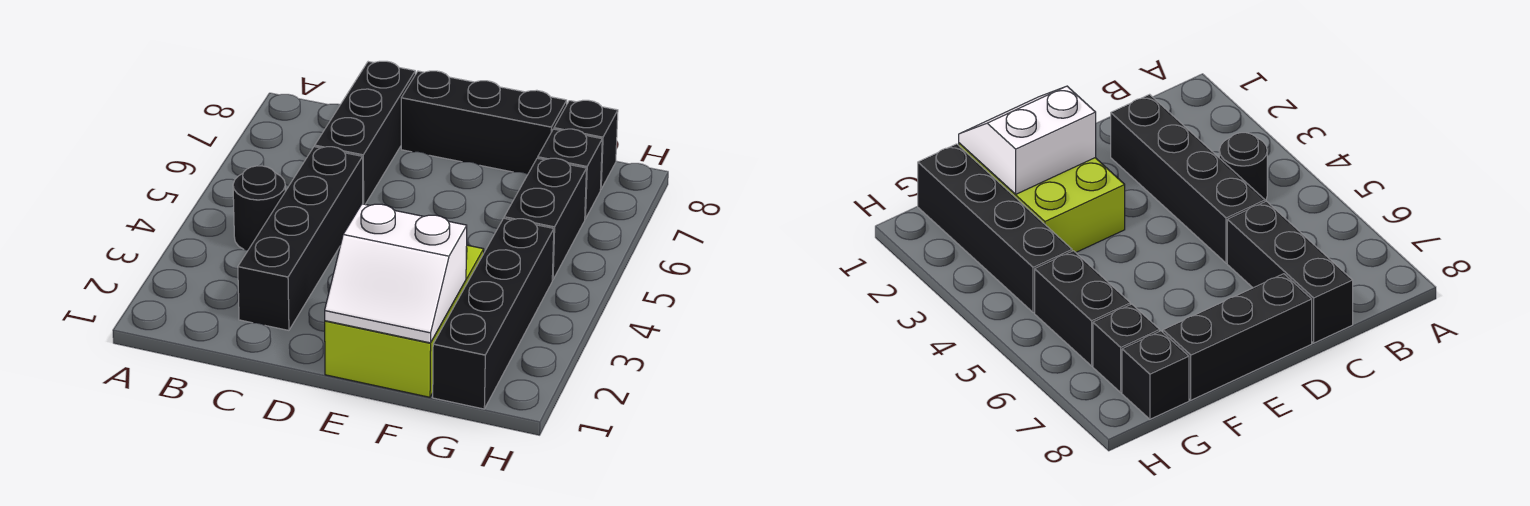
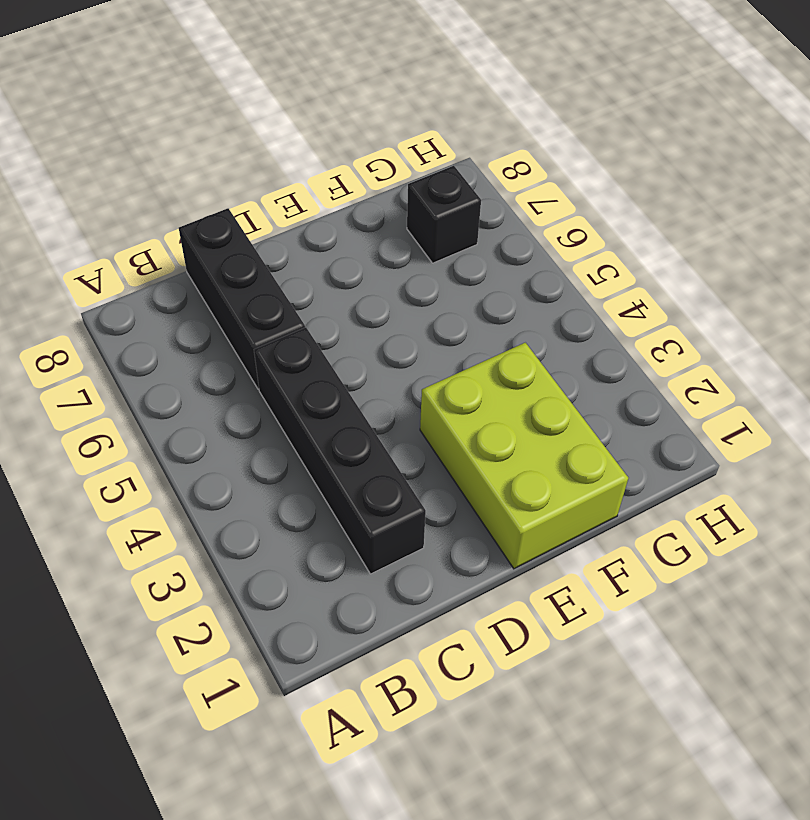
none -> black 1x1 round brick [233,166,285,250]
none -> black 1x3 brick [401,71,567,174]

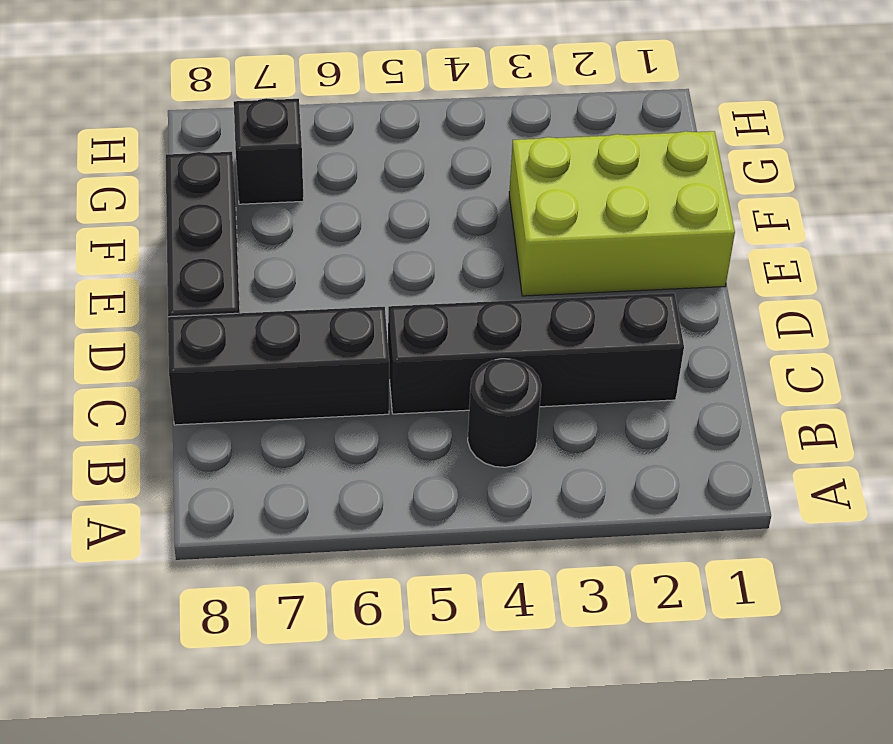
none -> black 1x4 brick [433,218,554,409]
none -> black 1x2 brick [504,158,586,280]

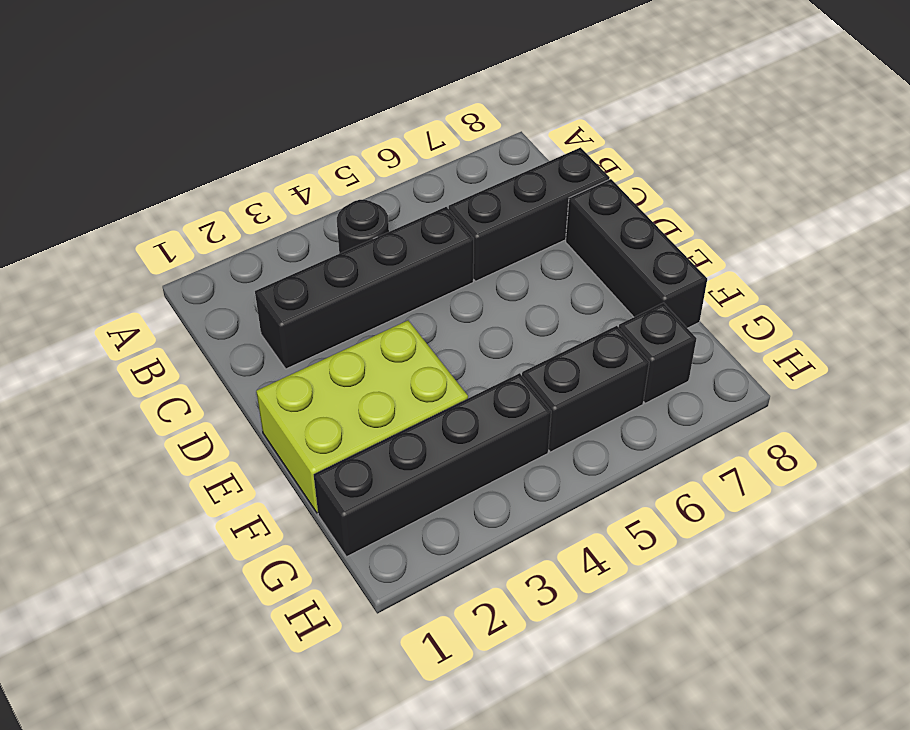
none -> black 1x1 brick [554,100,618,189]
none -> white 2x2 slope [325,204,467,343]

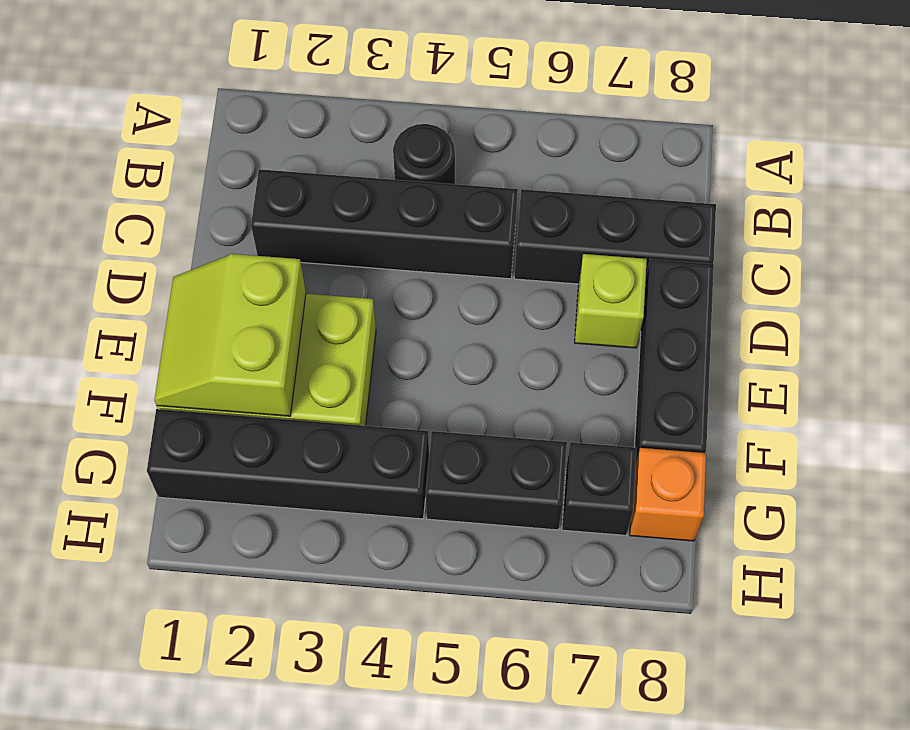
lime 1x1 brick [575,254,647,348] -> none
lime 2x2 slope [154,254,306,416] -> white 2x2 slope [325,204,467,343]
orange 1x1 brick [630,448,706,541] -> black 1x1 brick [554,100,618,189]

